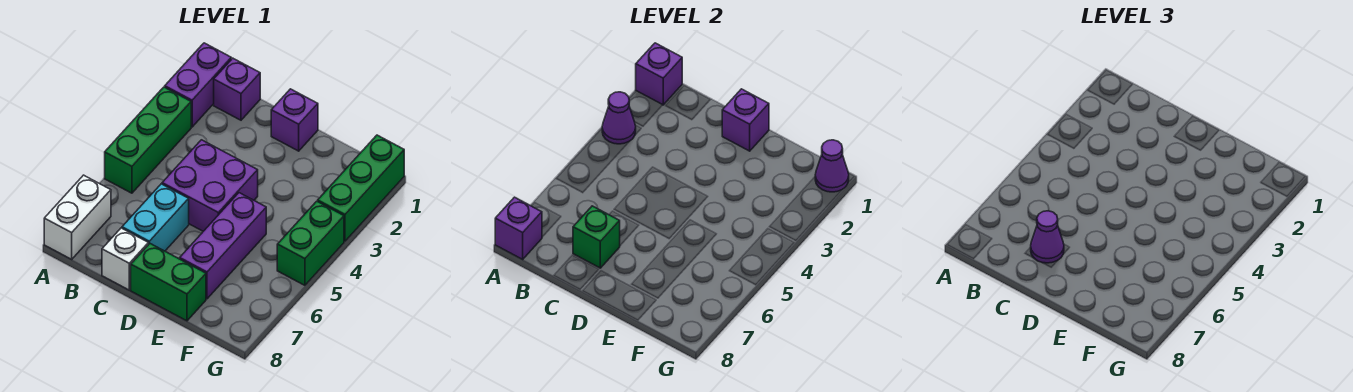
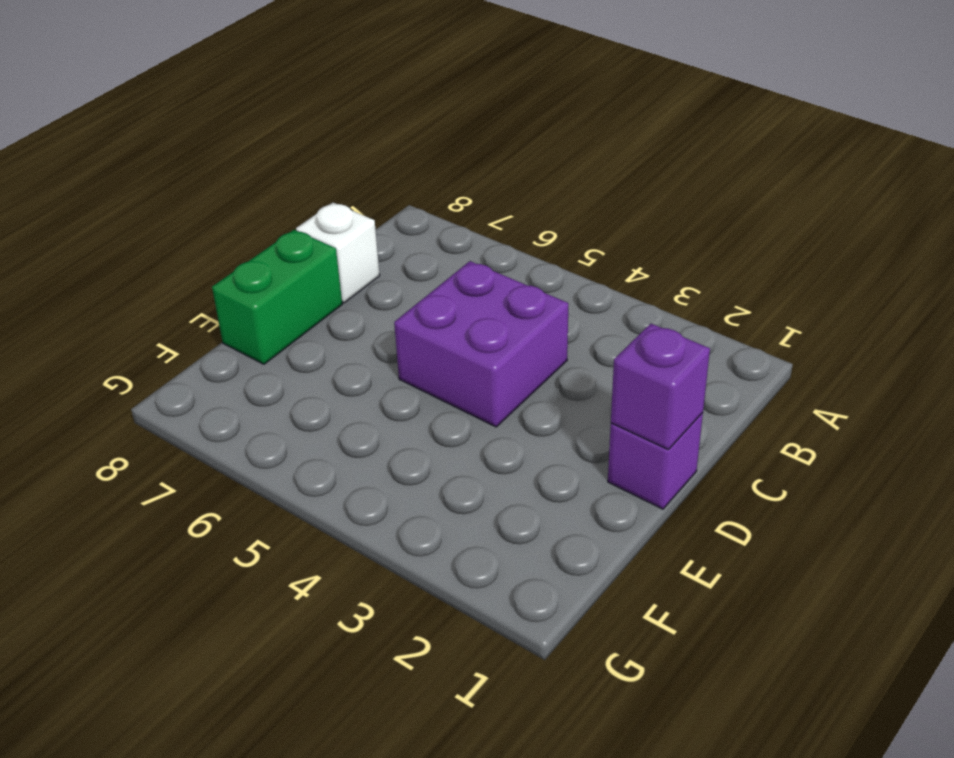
none -> purple 1x2 brick [165,43,231,127]
none -> green 1x3 brick [105,87,191,193]
none -> white 1x2 brick [44,175,111,259]

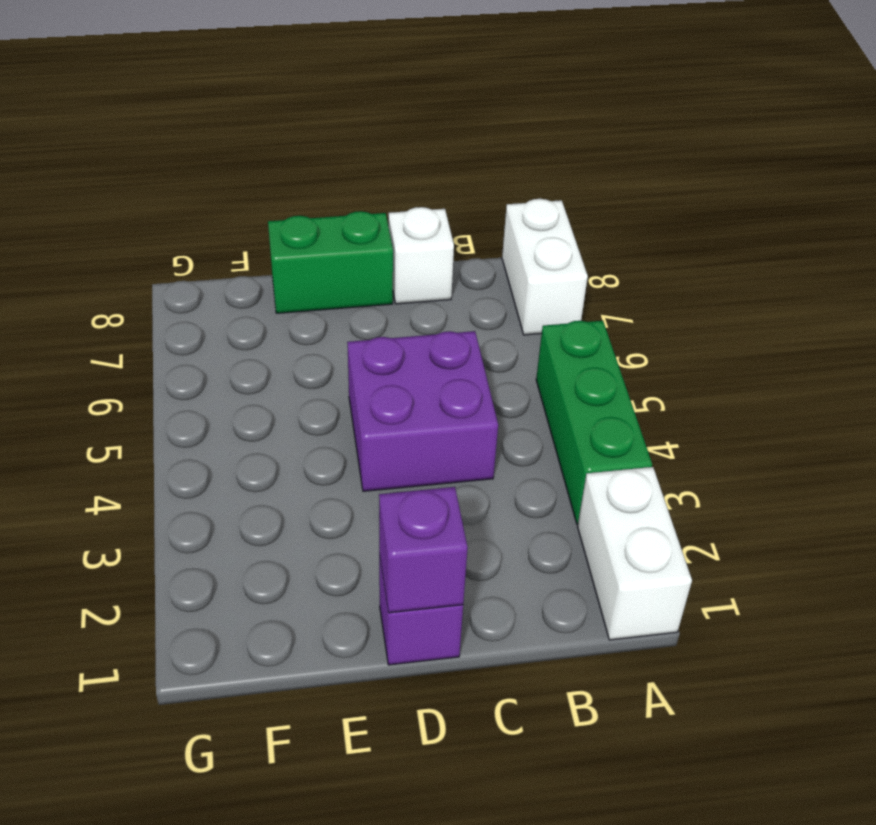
white 1x2 brick [577,467,692,640] -> purple 1x2 brick [165,43,231,127]
none -> purple 1x1 brick [214,58,260,120]
none -> cyan 1x2 brick [122,184,189,251]
none -> purple 1x3 brick [180,193,266,299]

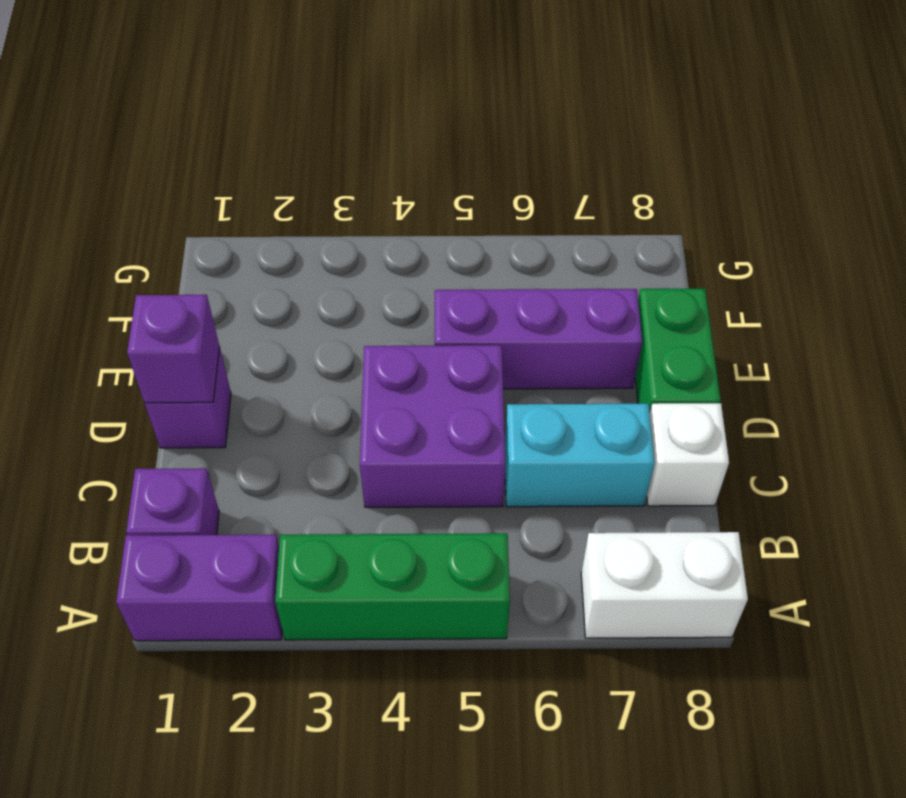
none -> green 1x3 brick [318,135,404,241]
none -> green 1x2 brick [277,201,344,285]
none -> purple 1x1 brick [636,43,682,105]

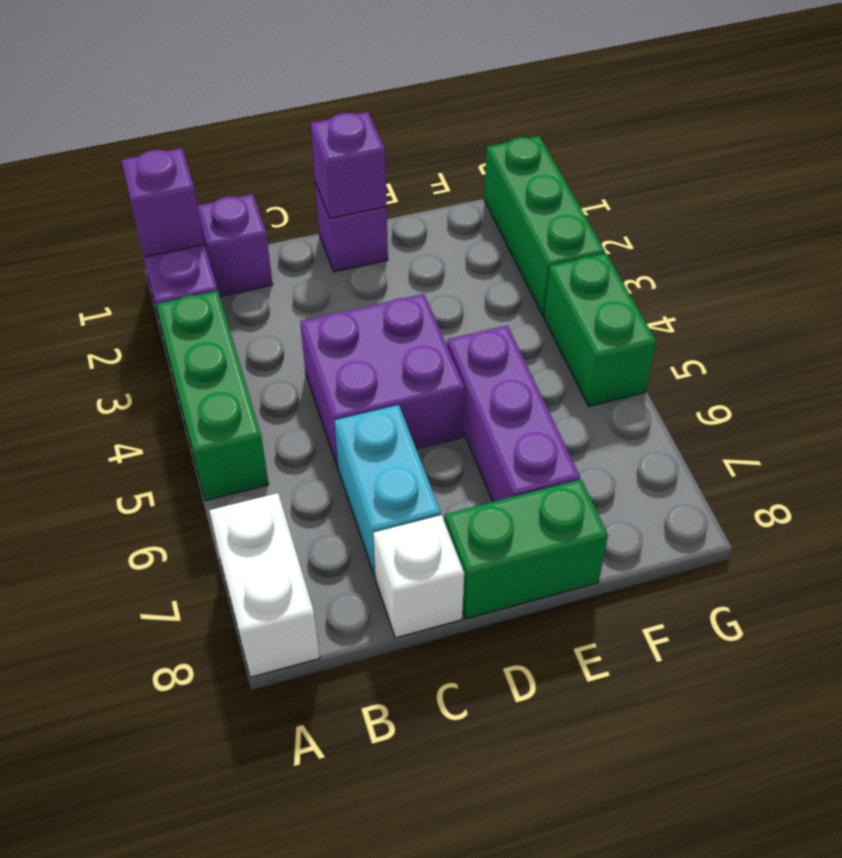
none -> purple 1x1 cone [602,92,636,144]
none -> purple 1x1 brick [495,197,542,259]
none -> green 1x1 brick [573,206,620,268]

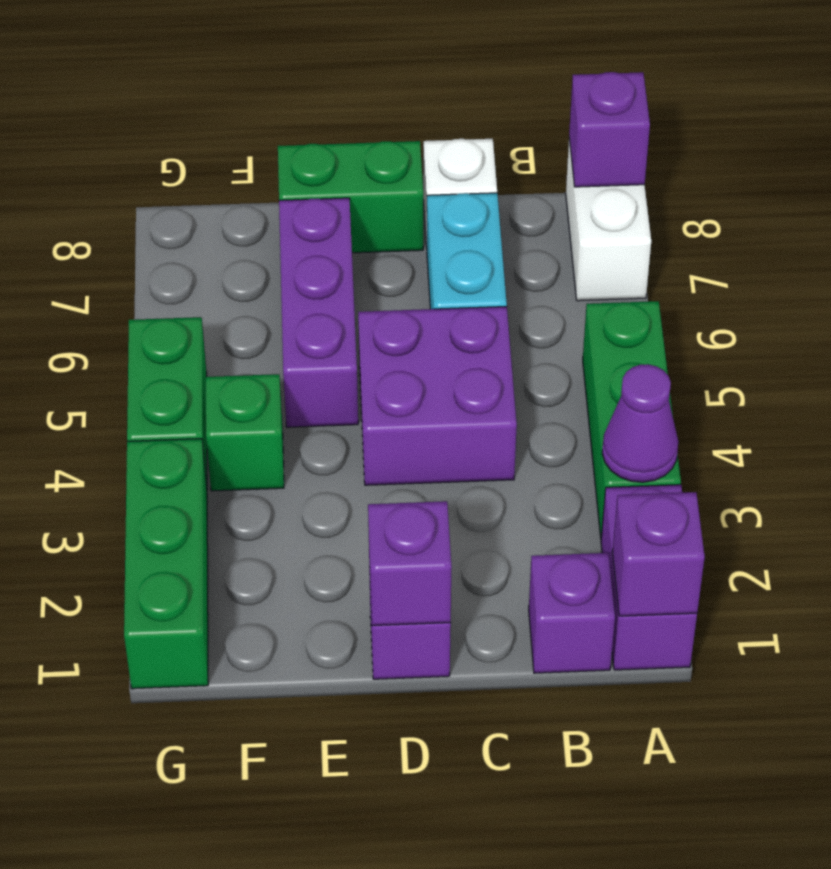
green 1x1 brick [206,374,284,491] -> green 1x1 brick moved to [573,206,620,268]
none -> purple 1x1 cone [815,140,849,192]
none -> purple 1x1 cone [1031,211,1064,263]

